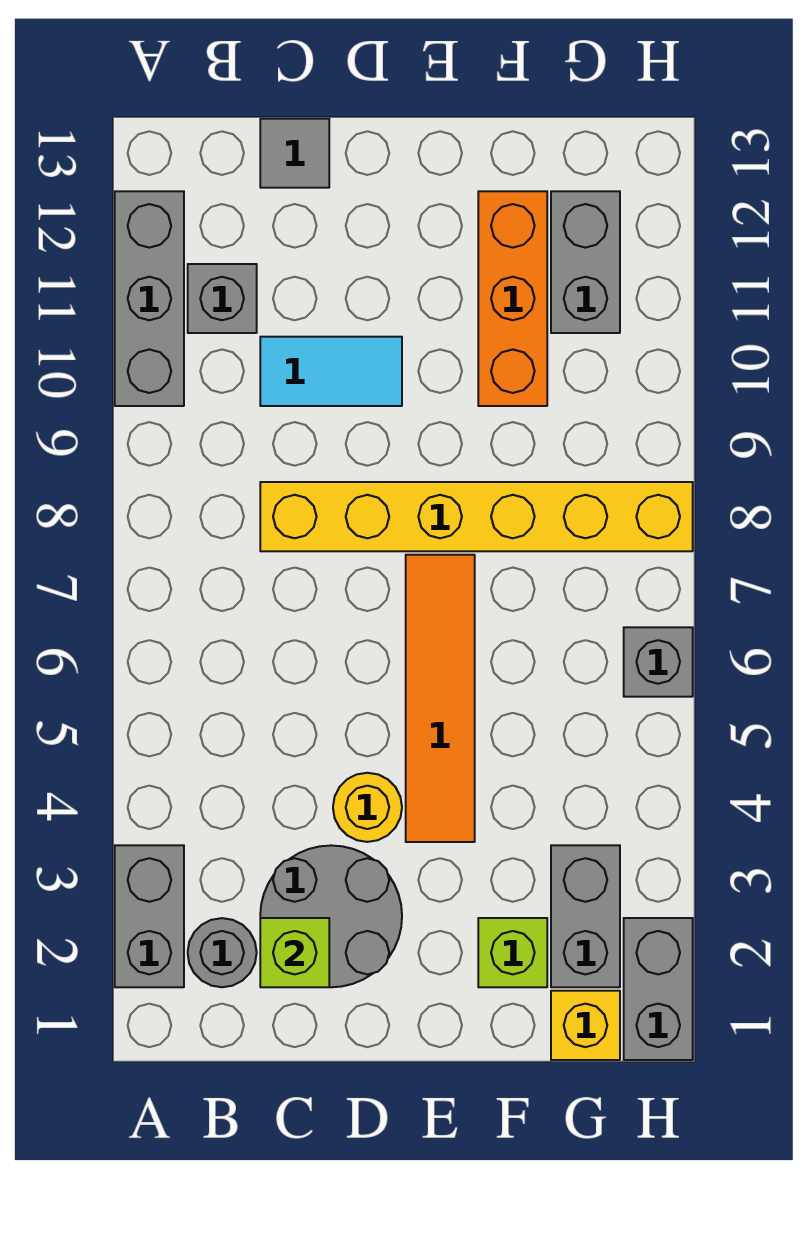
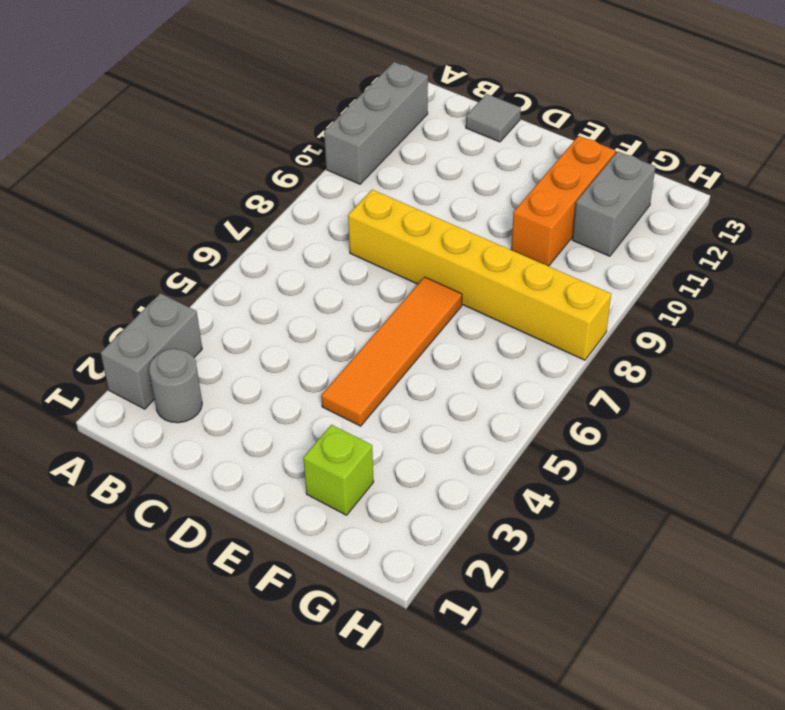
none -> grey 1x1 brick [188,264,257,333]
none -> grey 2x2 round brick [260,845,402,987]
none -> cyan 1x2 tile [260,337,402,406]

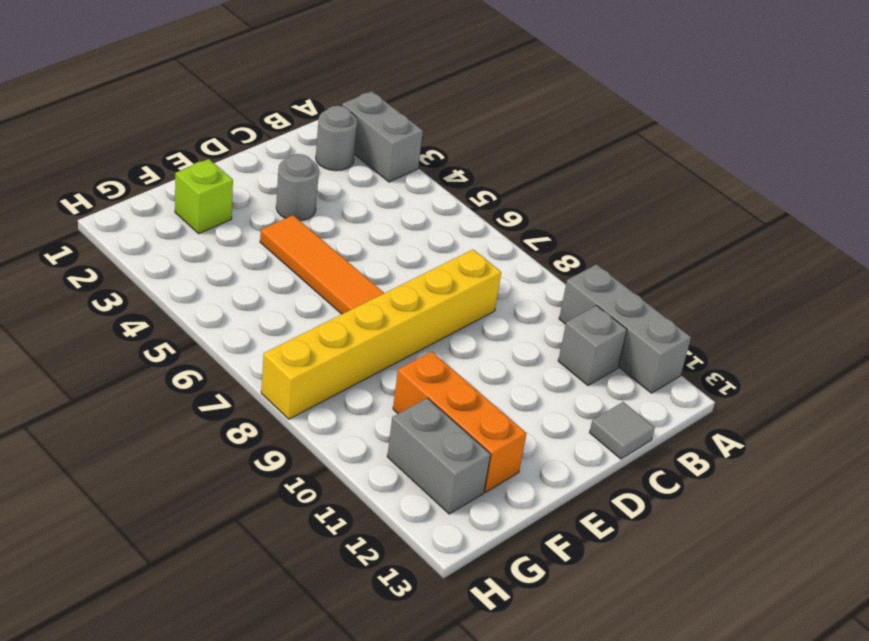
grey 1x1 round brick [276,154,319,221] -> grey 2x2 round brick [260,845,402,987]
none -> cyan 1x2 tile [260,337,402,406]
none -> yellow 1x1 round brick [333,773,402,842]
none -> yellow 1x1 brick [551,991,620,1060]

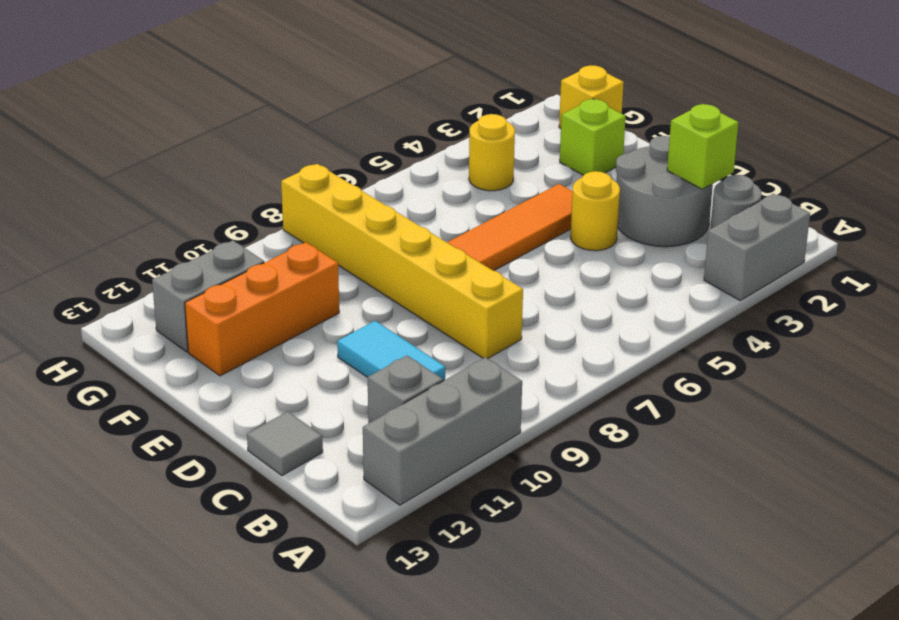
yellow 1x1 round brick [469,114,515,191] -> none
none -> grey 1x2 brick [551,845,620,987]
none -> grey 1x2 brick [624,918,693,1060]
none -> grey 1x1 brick [624,627,693,697]

